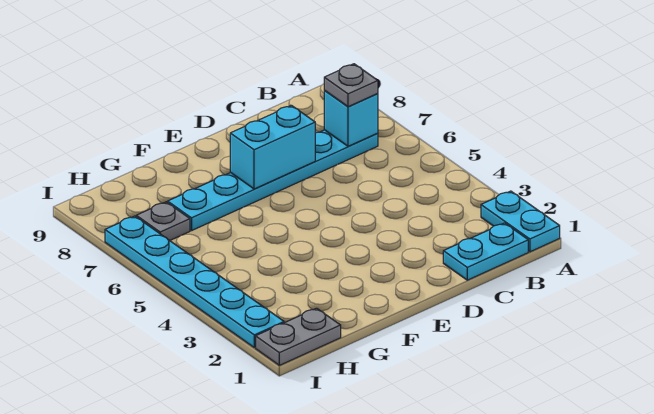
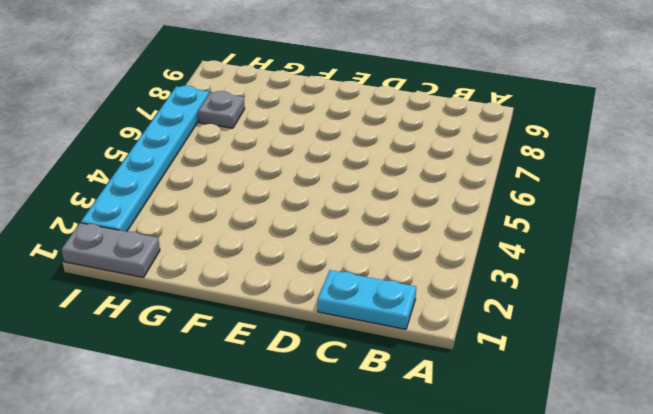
none -> cyan 1x2 plate [481,191,560,252]
none -> cyan 1x6 plate [168,130,378,231]

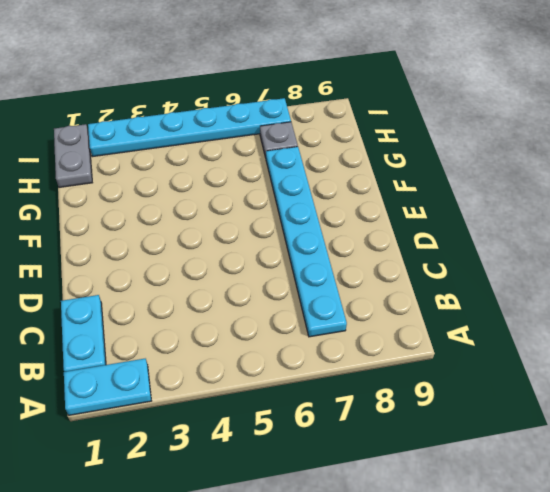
none -> cyan 1x1 brick [324,91,378,147]
none -> cyan 1x2 brick [230,105,315,189]

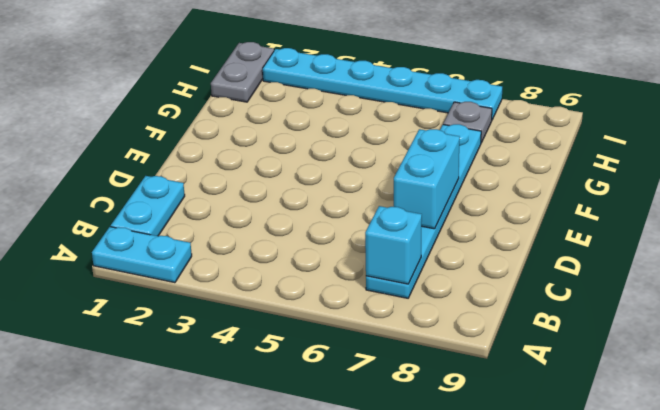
none -> grey 1x1 plate [324,64,378,107]

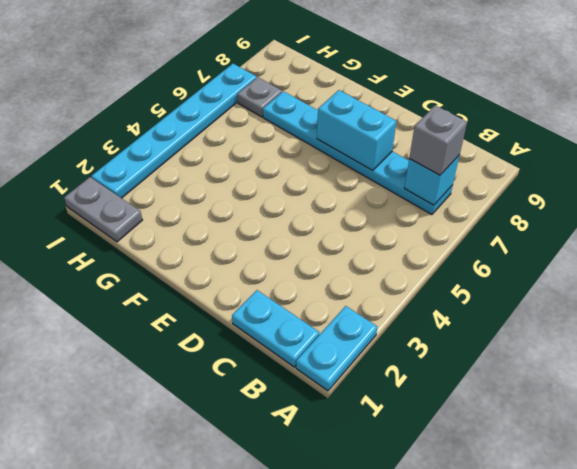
grey 1x1 brick [409,105,467,175] -> grey 1x1 plate [324,64,378,107]

